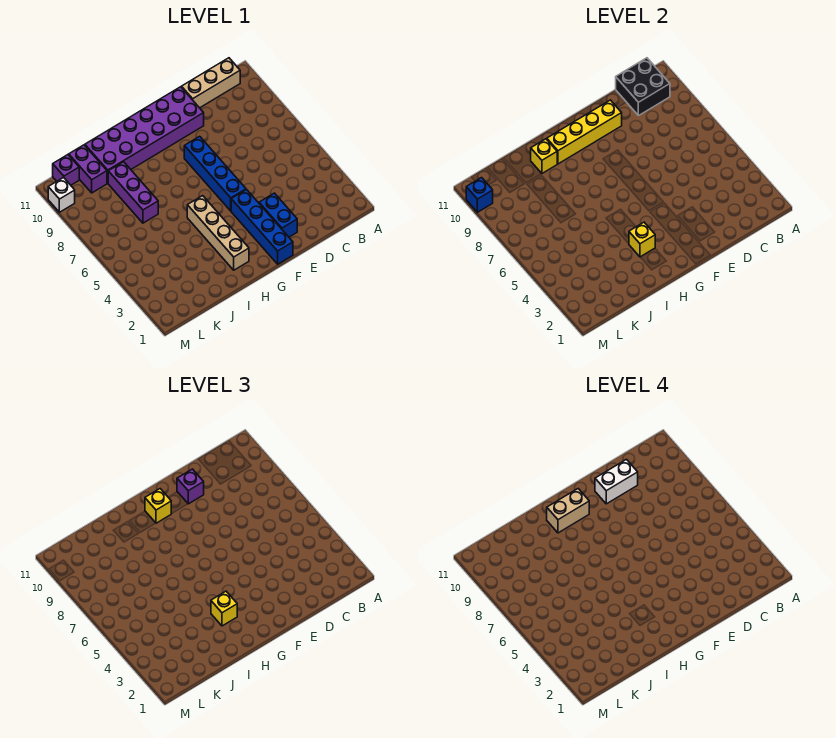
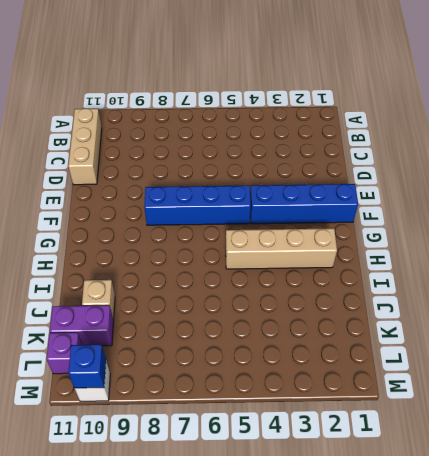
tan 1x1 brick [82,280,115,319] -> purple 2x6 brick [85,87,204,183]
none -> blue 1x2 brick [259,193,297,237]
none -> purple 1x3 brick [108,162,158,223]
none -> black 2x2 brick [616,58,670,116]

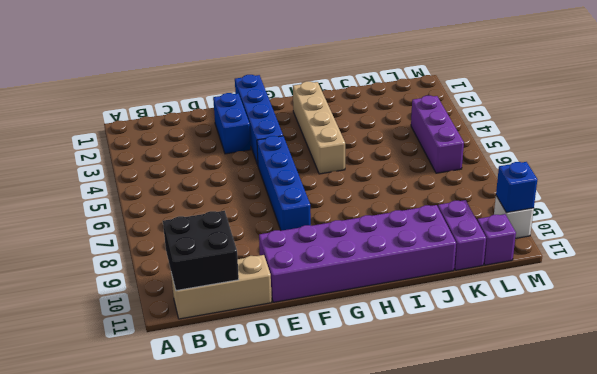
purple 1x3 brick [411,96,464,173] -> purple 1x3 brick moved to [108,162,158,223]
none -> yellow 1x4 brick [547,100,622,164]
none -> yellow 1x1 brick [629,222,655,257]
none -> yellow 1x1 brick [531,139,557,173]

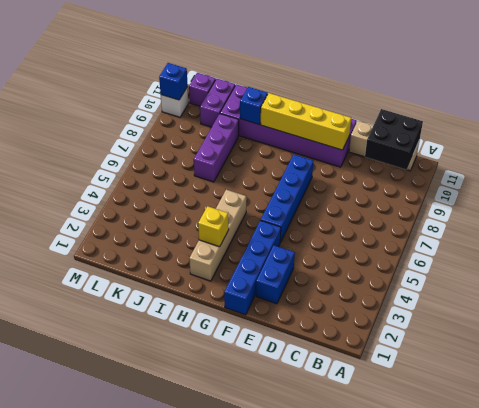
blue 1x1 brick [240,87,268,125] -> yellow 1x1 brick [531,139,557,173]
none -> purple 1x1 brick [177,469,204,504]
none -> yellow 1x1 brick [145,489,171,523]
none -> yellow 1x1 brick [211,591,237,626]

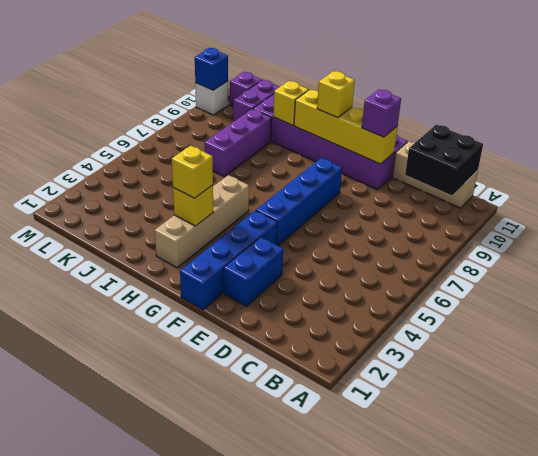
none -> white 1x2 brick [595,459,638,504]
none -> tan 1x2 brick [547,489,589,533]

